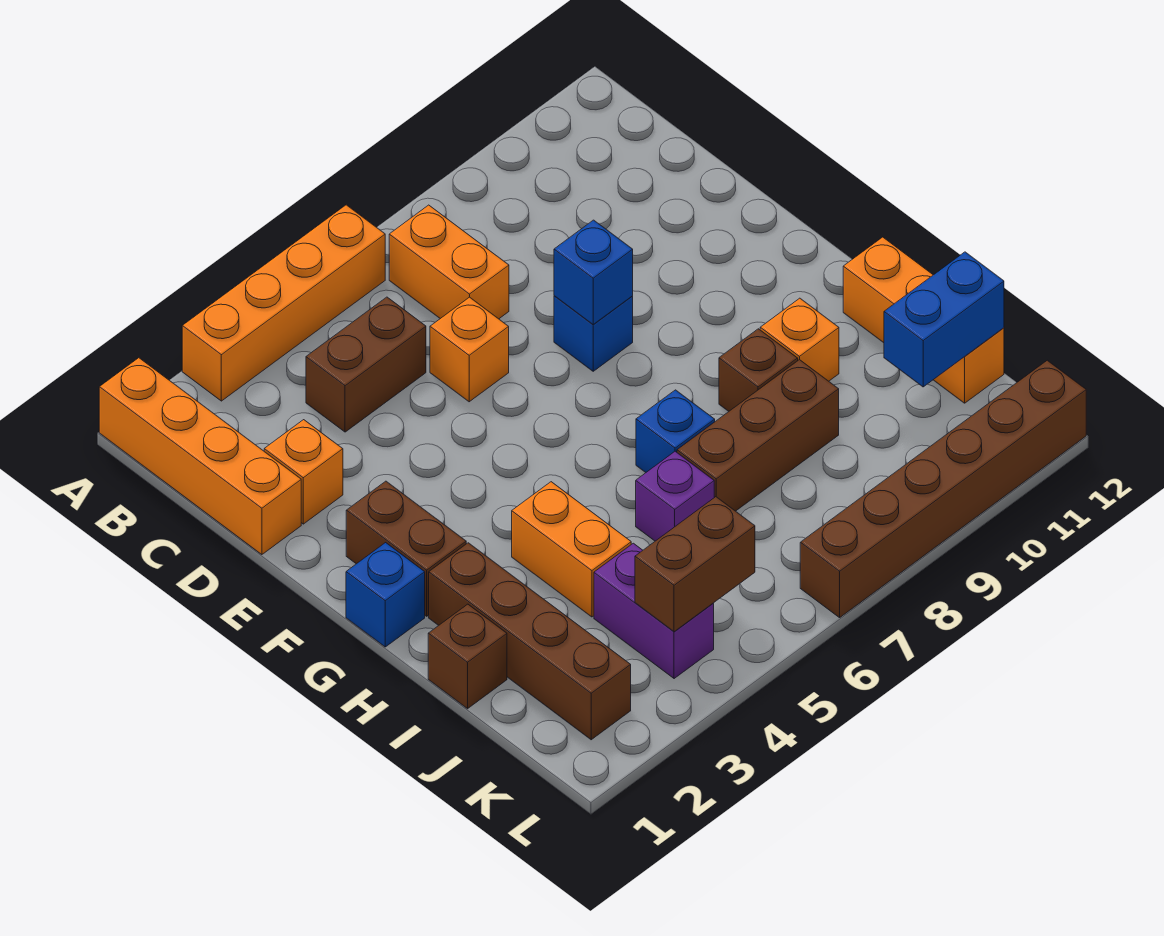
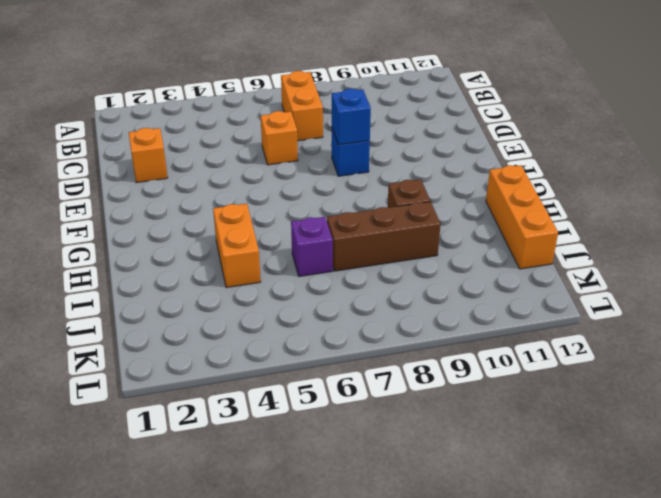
none -> orange 1x4 brick [99,358,301,555]
none -> orange 1x4 brick [182,205,385,401]
none -> brown 1x2 brick [306,297,426,432]

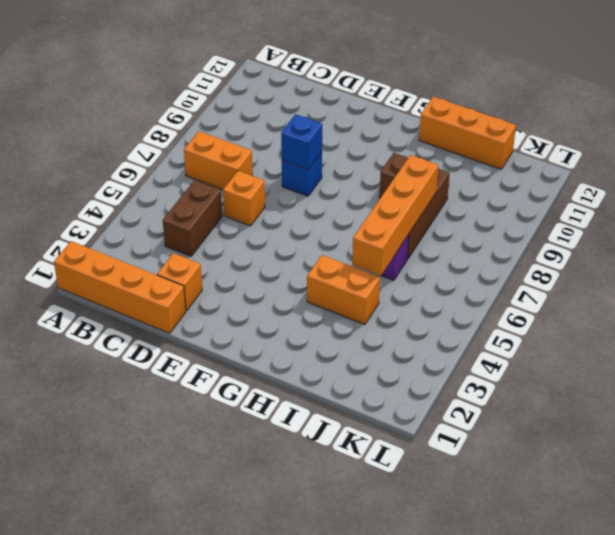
orange 1x4 brick [352,155,439,276] -> orange 1x4 brick moved to [182,205,385,401]
none -> brown 1x2 brick [346,481,466,616]
none -> blue 1x1 brick [346,543,425,647]
none -> brown 1x4 brick [429,543,631,740]

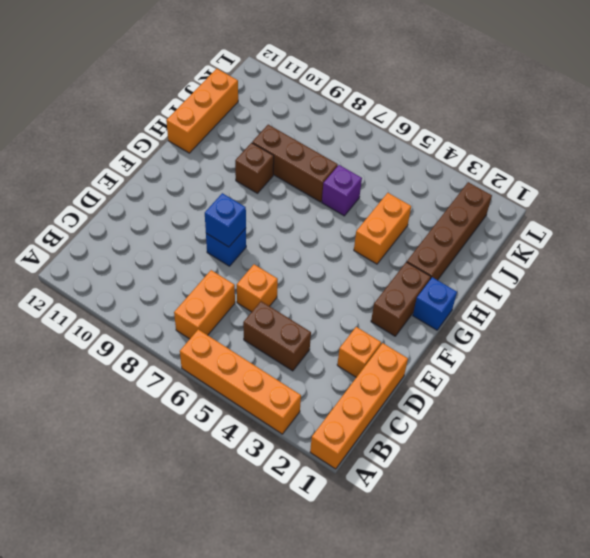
none -> blue 1x1 brick [636,390,715,472]
none -> orange 1x1 brick [760,298,839,381]
none -> brown 1x1 brick [428,604,507,709]

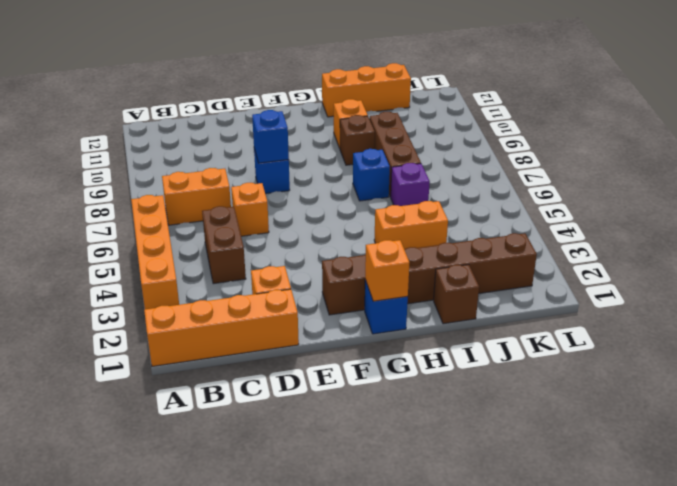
orange 1x1 brick [365,240,410,301] -> none
none -> purple 1x2 brick [594,543,714,679]
none -> brown 1x6 brick [800,360,1086,618]
none -> blue 1x2 brick [884,252,1004,387]

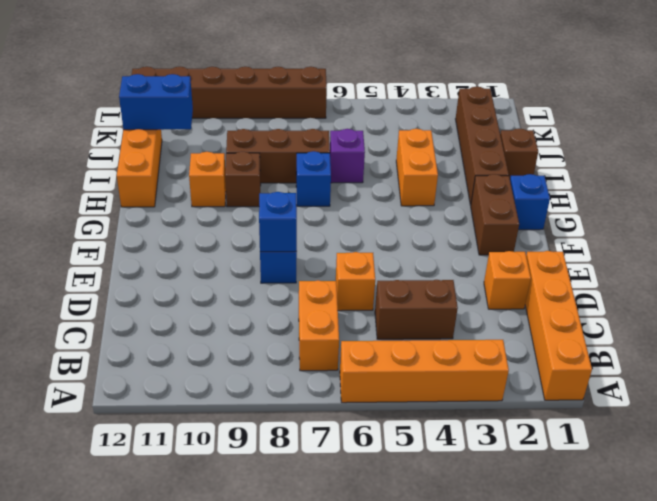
none -> purple 1x2 brick [594,543,714,679]
none -> brown 1x2 brick [635,497,755,632]

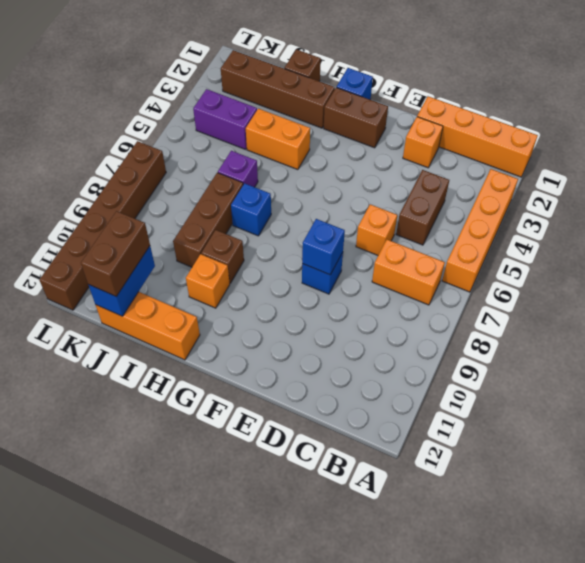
brown 1x2 brick [81,211,150,297] -> brown 1x2 brick moved to [635,497,755,632]

